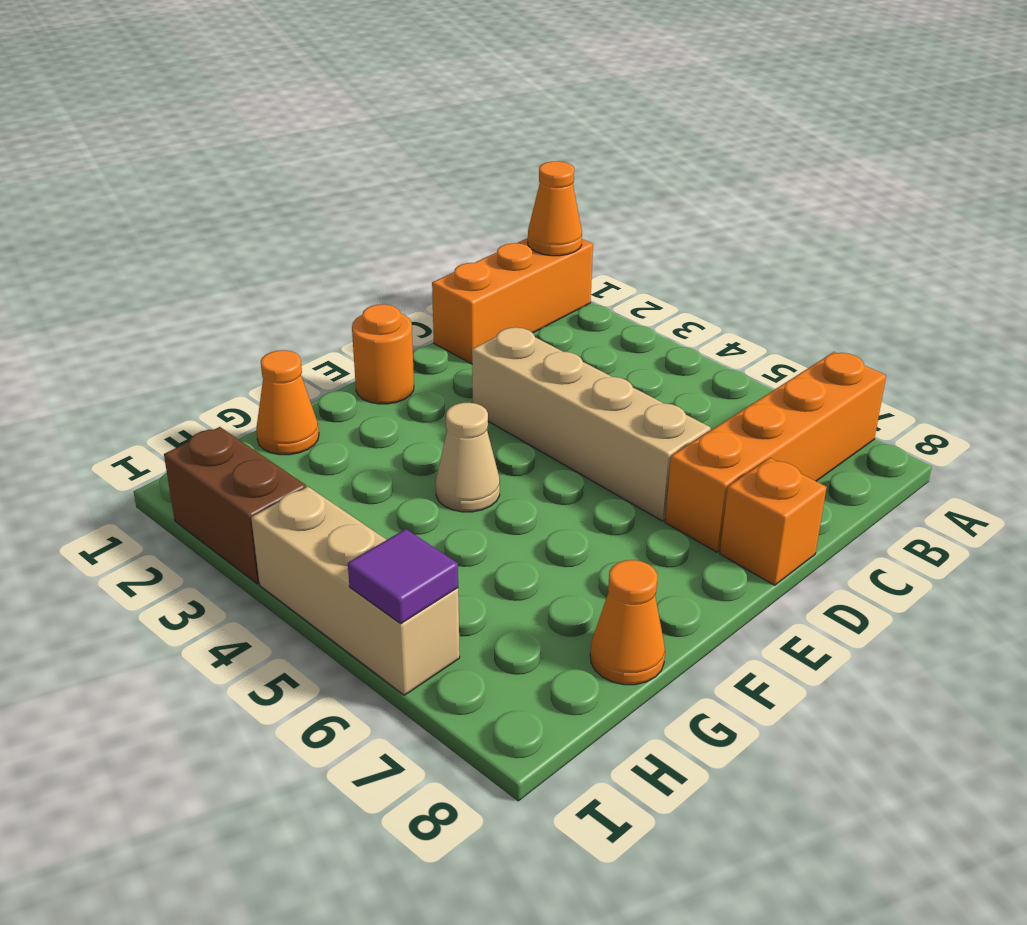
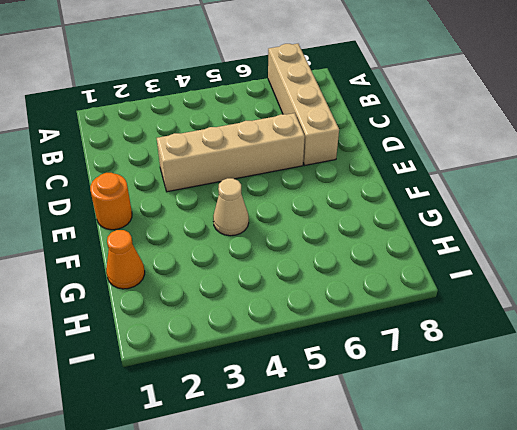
tan 1x4 brick [268,44,339,165] -> orange 1x4 brick [665,352,886,552]
none -> orange 1x3 brick [432,238,593,364]
none -> orange 1x1 brick [720,458,827,585]
none -> orange 1x1 cone [590,560,665,685]

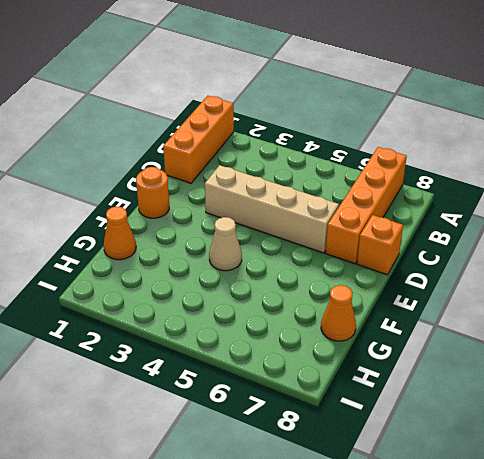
none -> brown 1x2 brick [164,427,306,584]
none -> tan 1x3 brick [251,487,460,695]
none -> orange 1x1 cone [528,161,582,256]

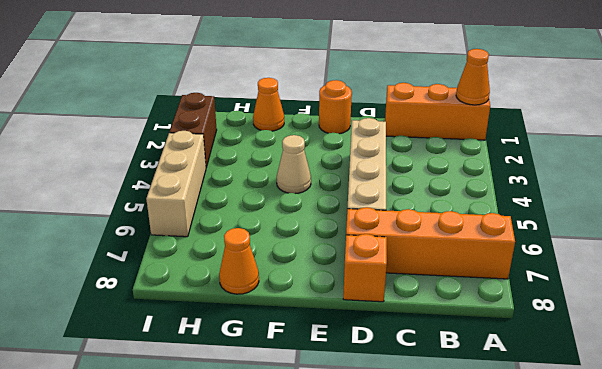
none -> purple 1x1 tile [348,529,458,624]

